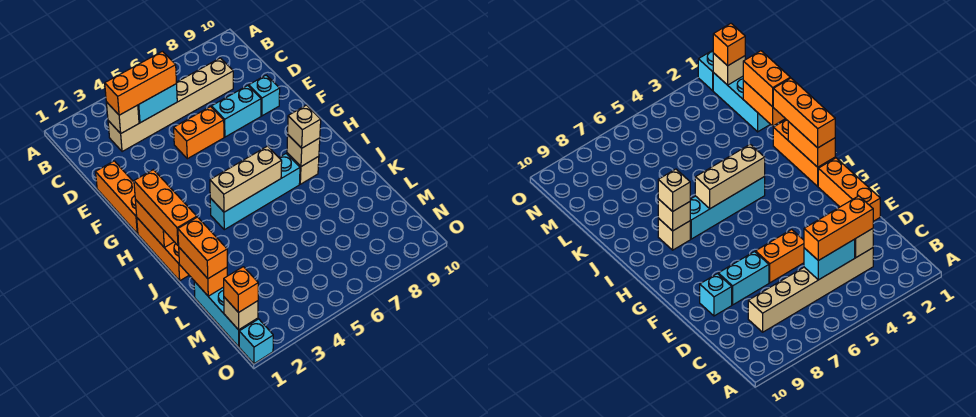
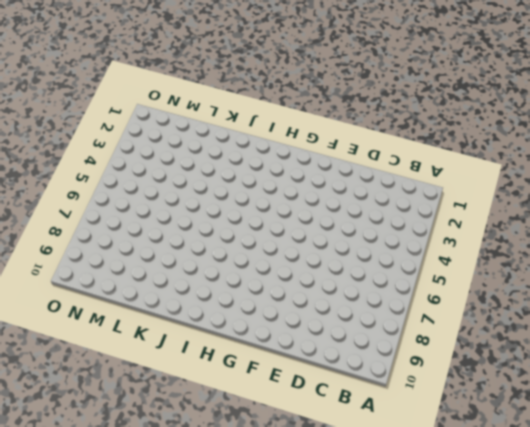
none -> tan 1x6 brick [108,58,233,152]
none -> orange 1x3 brick [96,161,138,234]
none -> orange 1x2 brick [174,107,224,159]

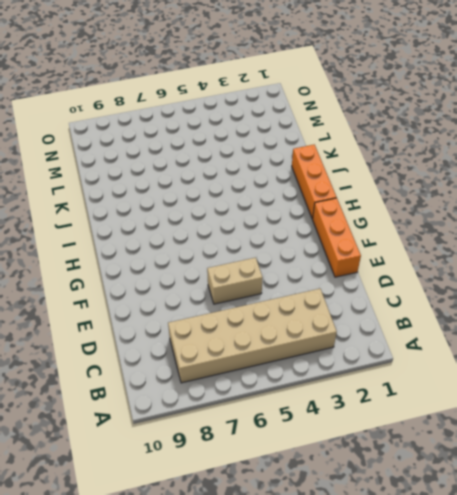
tan 2x6 brick [168,288,337,383] -> tan 1x6 brick [108,58,233,152]
tan 1x2 brick [207,258,263,304] -> orange 1x2 brick [174,107,224,159]
none -> cyan 1x2 brick [211,86,261,137]
none -> cyan 1x1 brick [249,75,280,116]
none -> cyan 1x4 brick [210,154,300,230]

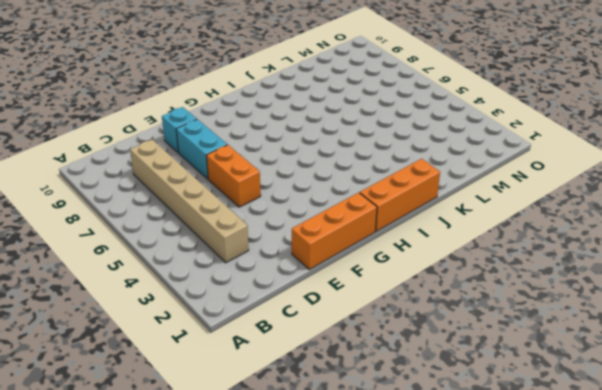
none -> cyan 1x4 brick [210,154,300,230]
none -> tan 1x1 brick [287,153,319,184]
none -> cyan 1x3 brick [194,281,258,347]

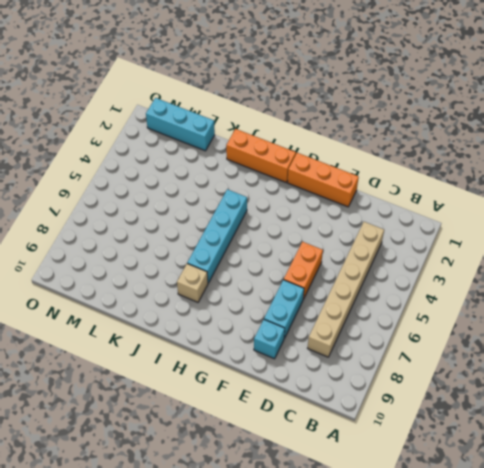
none -> cyan 1x1 brick [239,319,273,364]
none -> tan 1x1 brick [106,102,139,134]
none -> cyan 1x2 brick [138,84,177,123]

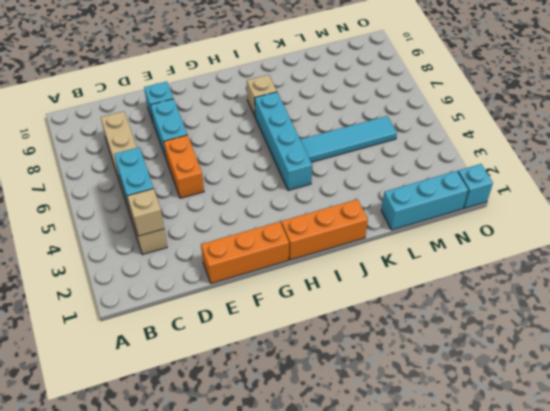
cyan 1x4 tile [300,116,397,162] -> none
none -> orange 1x2 brick [135,199,174,247]
none -> tan 1x3 brick [210,146,282,212]
none -> tan 1x1 brick [287,135,320,166]

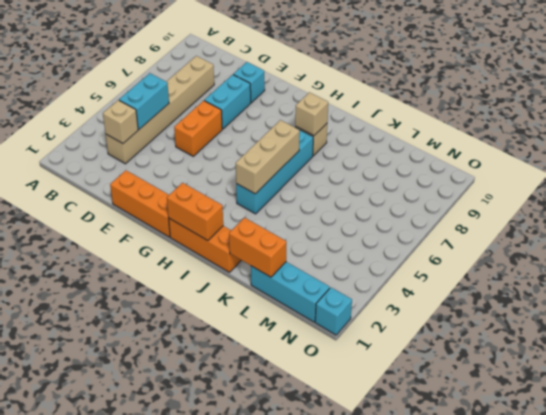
none -> tan 1x1 brick [224,297,258,330]
none -> orange 1x3 brick [105,51,176,115]
none -> orange 1x3 brick [134,170,197,246]

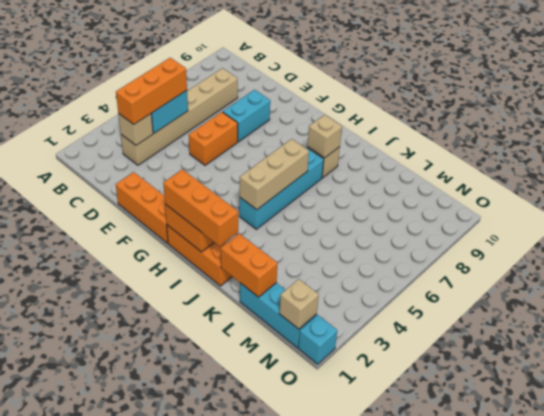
none -> cyan 1x1 brick [249,75,280,116]
none -> tan 1x1 brick [288,105,321,148]
none -> orange 1x2 brick [178,217,227,278]

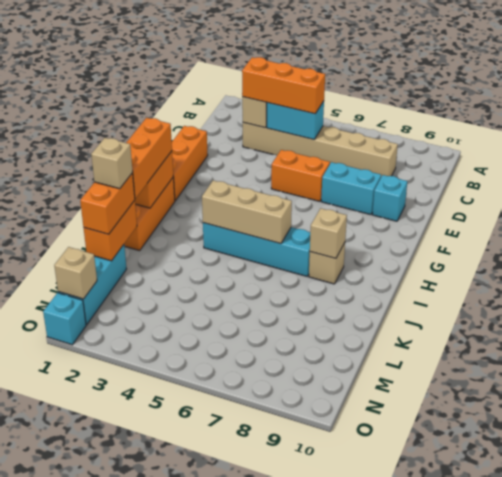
tan 1x1 brick [91,138,133,189] -> tan 1x1 brick moved to [288,105,321,148]
none -> orange 1x1 brick [224,267,258,313]

